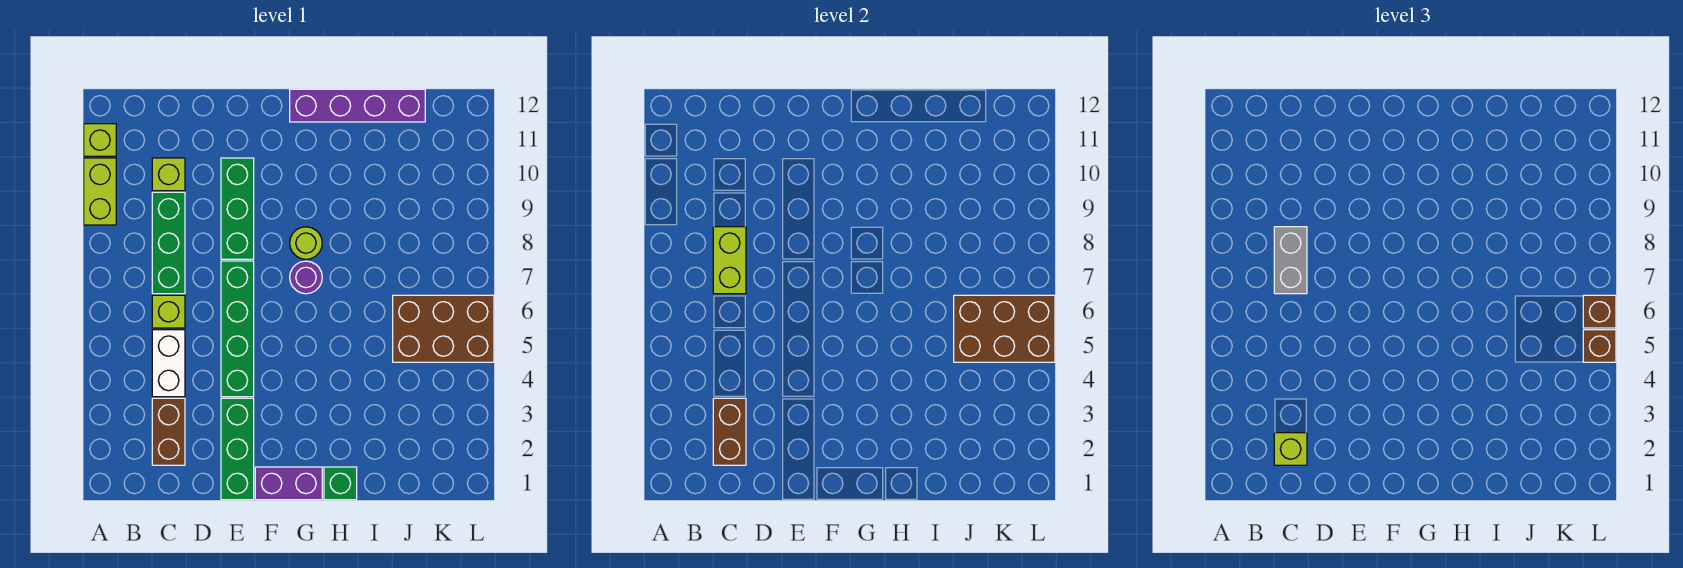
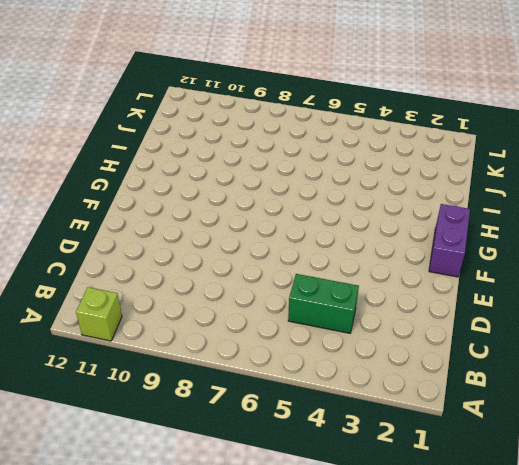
green 1x2 brick [288,274,359,333] -> white 1x2 brick [152,330,185,397]
none -> lime 1x2 brick [84,158,116,225]
none -> brown 1x2 brick [152,398,185,465]
none -> lime 1x1 brick [152,295,185,328]

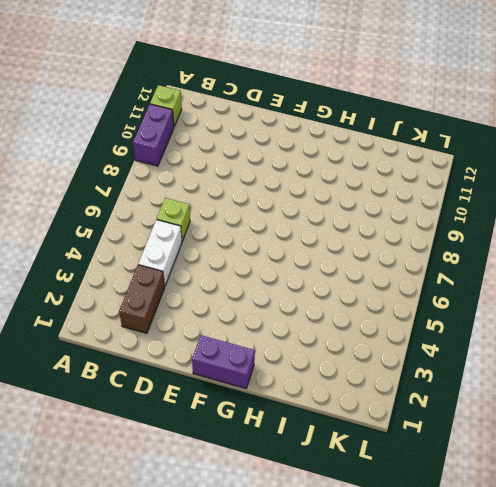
purple 1x2 brick [133,104,174,166] -> lime 1x2 brick [84,158,116,225]
none -> green 1x3 brick [152,192,185,294]
none -> lime 1x1 brick [152,158,185,191]
none -> green 1x3 brick [221,398,254,500]

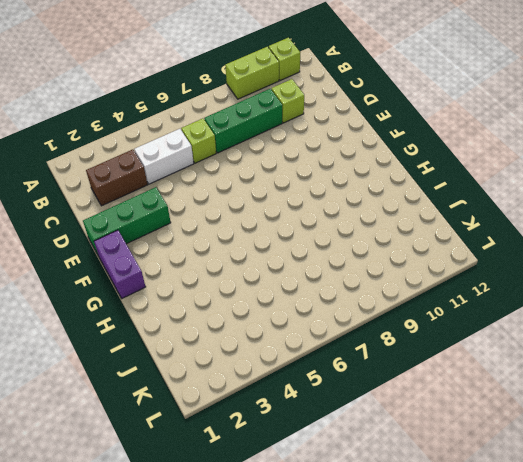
none -> green 1x4 brick [221,261,254,397]
none -> green 1x3 brick [221,158,254,259]
none -> purple 1x1 round brick [290,261,322,294]

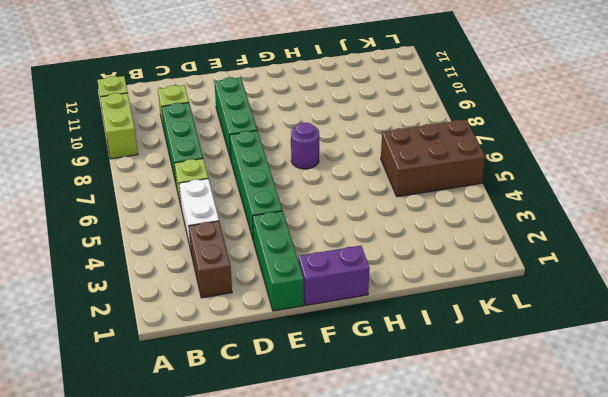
none -> lime 1x1 round brick [290,227,322,259]
none -> purple 1x4 brick [290,89,425,122]
none -> green 1x1 brick [324,467,357,500]

